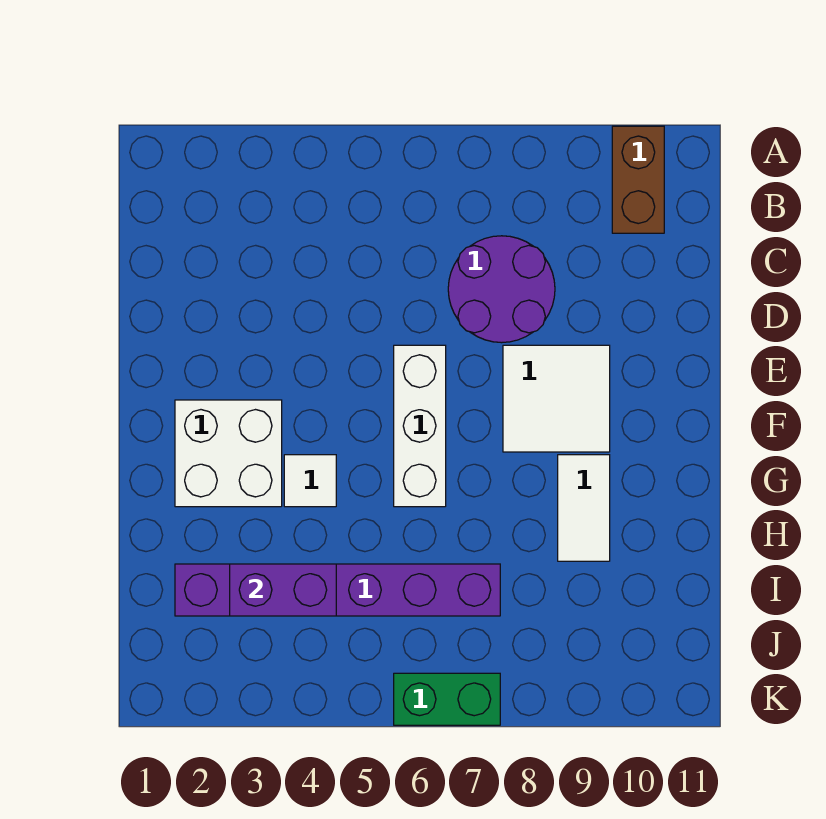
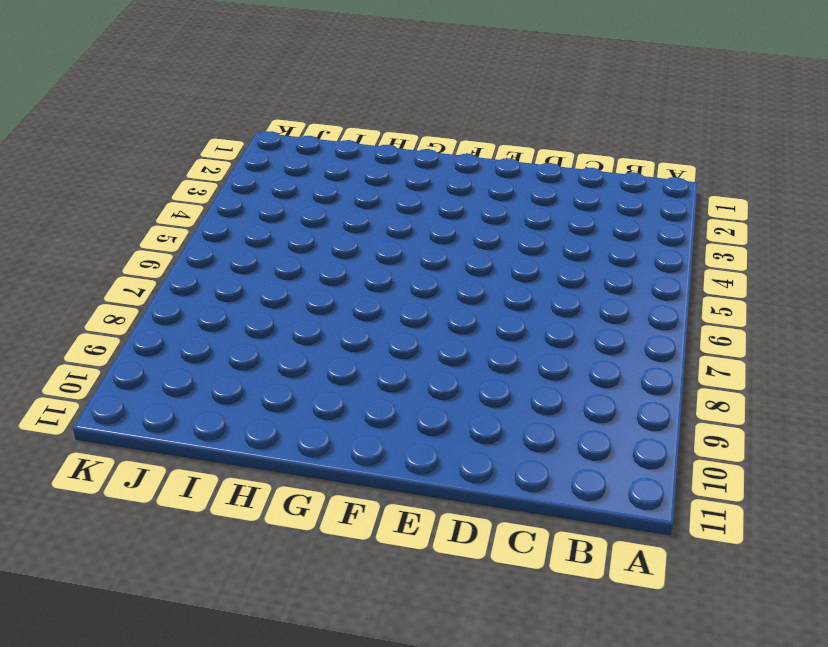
none -> brown 1x2 brick [612,126,664,233]
none -> purple 2x2 round brick [448,236,555,343]

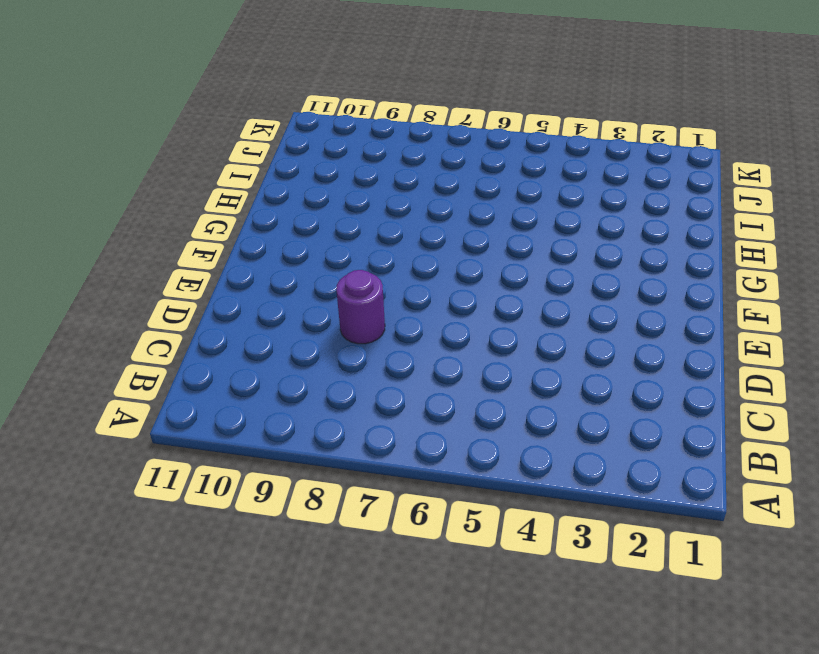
purple 1x1 round brick [336,270,385,344] -> purple 2x2 round brick [448,236,555,343]
none -> brown 1x2 brick [612,126,664,233]
none -> white 1x3 brick [394,345,446,507]

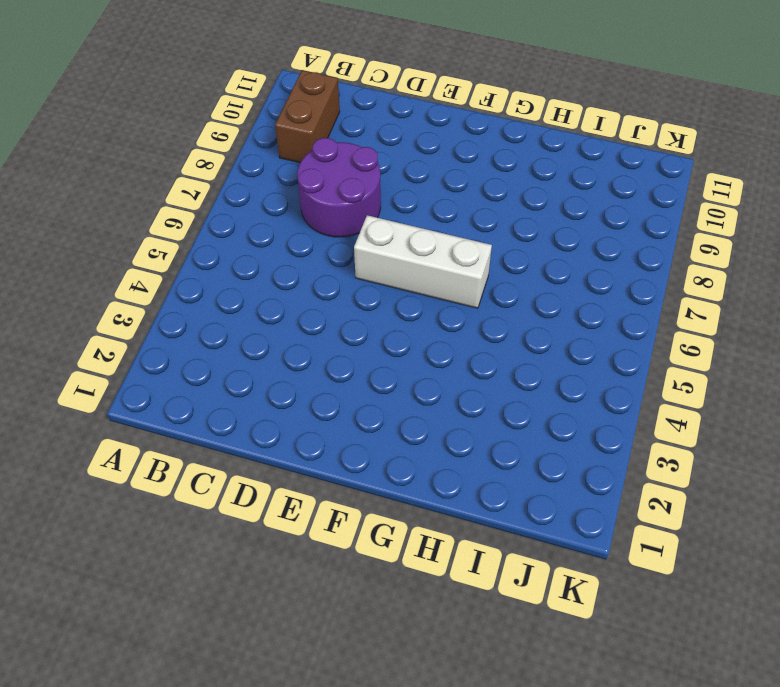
brown 1x2 brick [275,70,340,163] -> brown 1x2 brick turned to [612,126,664,233]
none -> white 2x2 tile [503,345,610,452]
none -> white 2x2 brick [175,400,282,507]

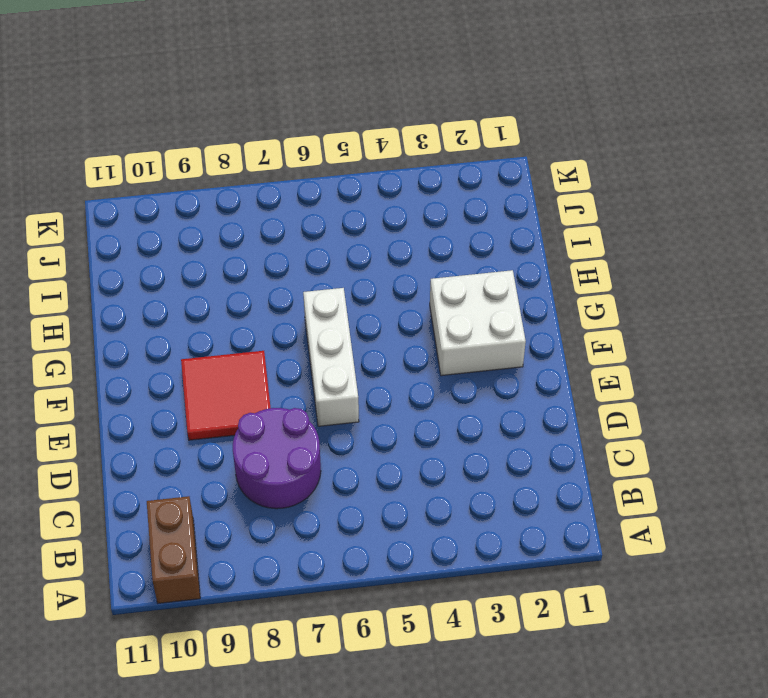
red 2x2 tile [181,351,270,440] -> white 2x2 tile [503,345,610,452]
none -> white 1x1 tile [284,455,336,507]
none -> white 1x2 tile [558,455,610,561]

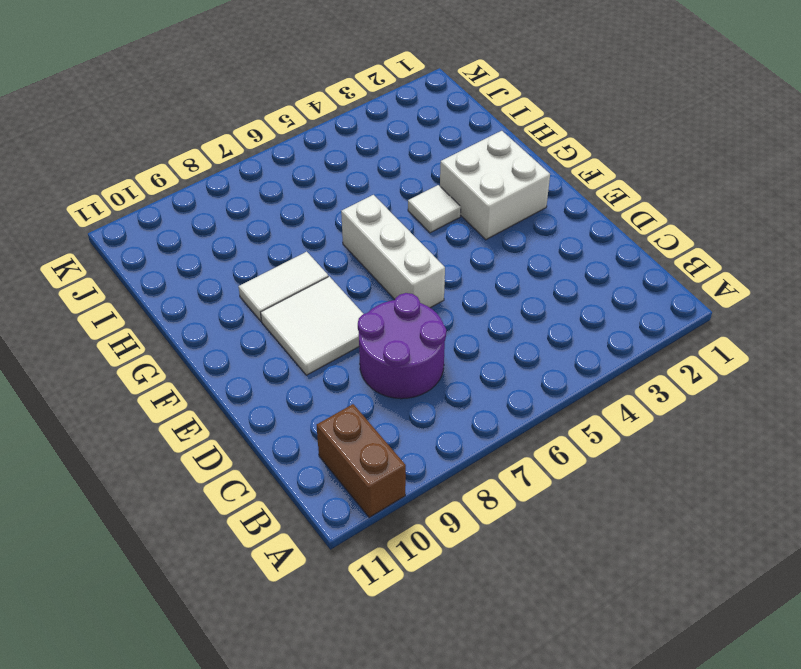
white 1x2 tile [239,252,328,321] -> white 1x2 tile turned to [558,455,610,561]
none -> purple 1x6 brick [175,564,500,616]
none -> green 1x2 brick [394,673,500,725]

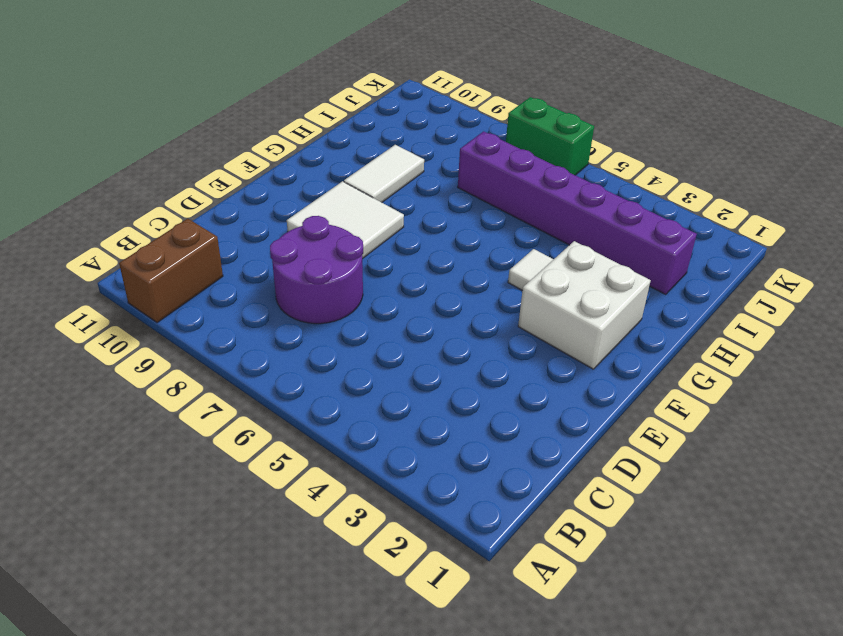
none -> white 1x3 brick [394,345,446,507]
none -> purple 1x2 brick [230,564,336,616]

